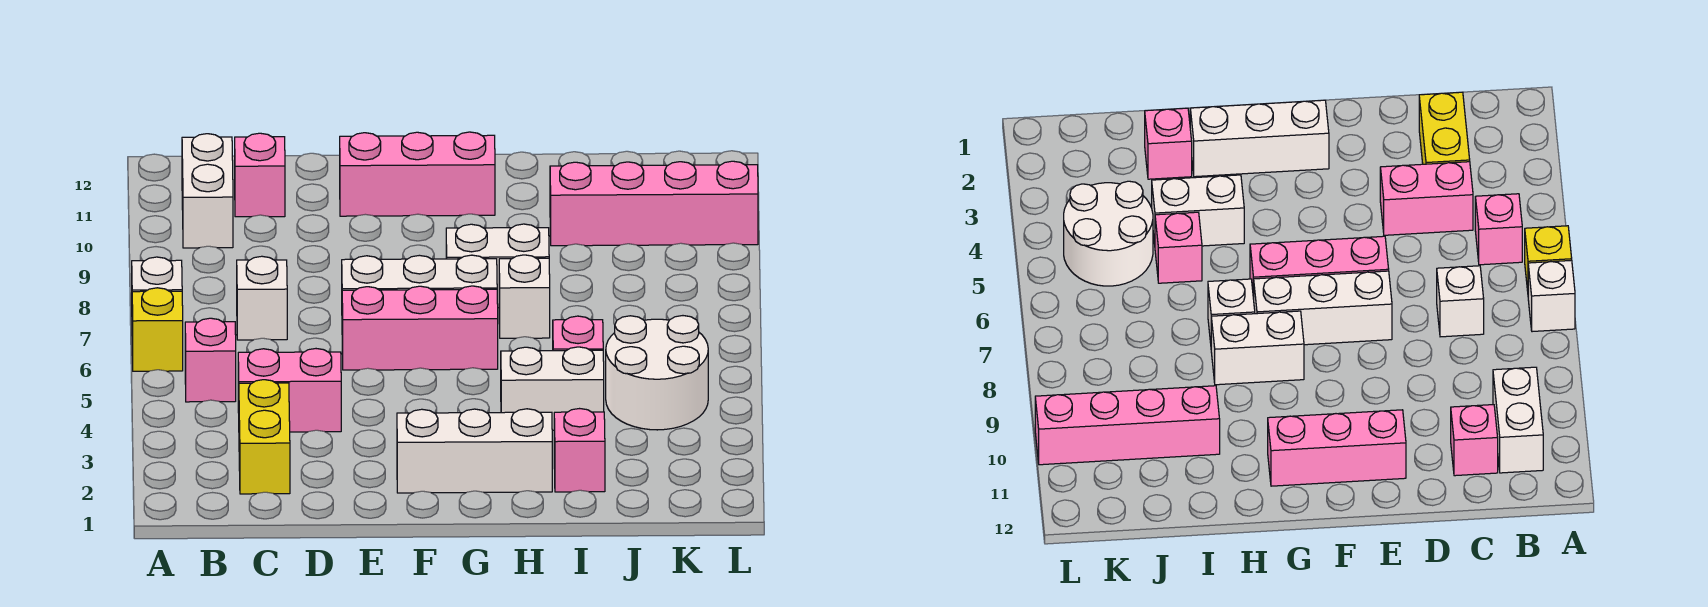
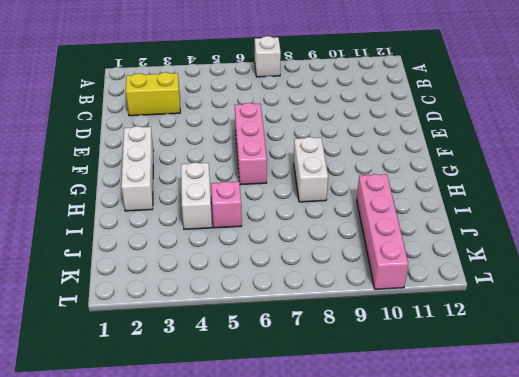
none -> yellow 1x1 brick [132,288,183,371]
none -> pink 1x1 brick [185,318,236,402]
none -> white 1x2 brick [182,134,233,248]

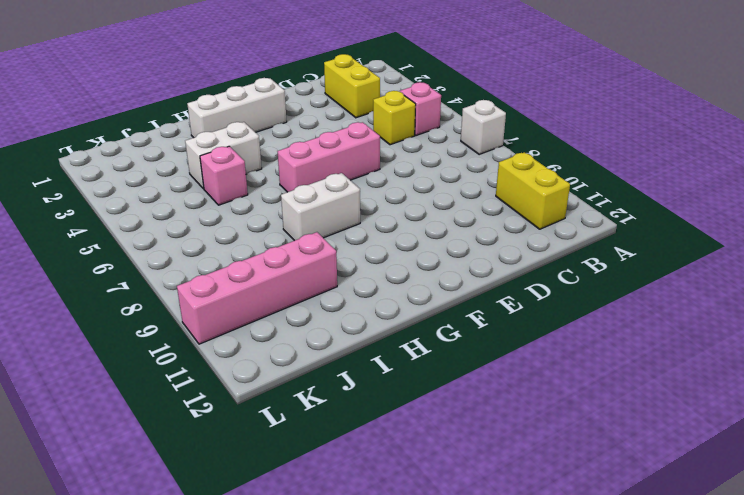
yellow 1x2 brick [496,152,570,229] -> white 1x2 brick [182,134,233,248]
yellow 1x1 brick [373,91,416,145] -> yellow 1x1 brick moved to [132,288,183,371]
none -> pink 1x2 brick [238,349,341,432]
none -> white 1x1 brick [237,256,287,340]
none -> pink 1x1 brick [235,133,285,217]

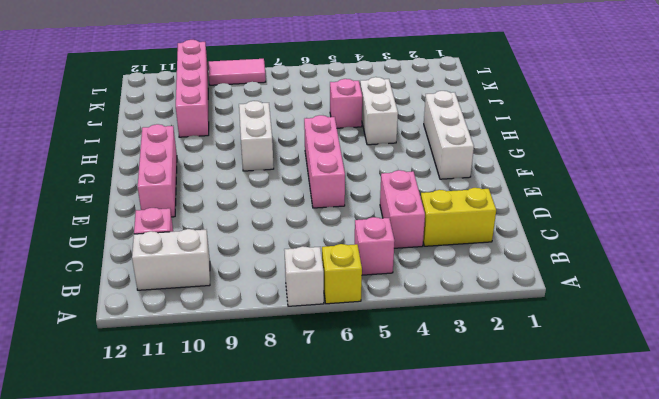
pink 1x2 tile [209,59,266,85] -> none
none -> white 1x1 brick [237,256,287,340]
none -> white 1x3 brick [342,255,497,290]
none -> white 1x1 brick [499,255,550,338]

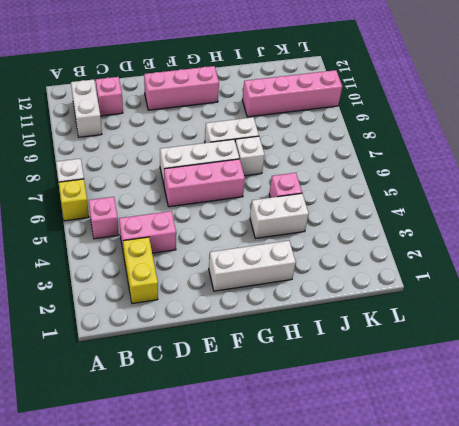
none -> white 1x1 brick [237,256,287,340]
none -> pink 1x1 brick [554,409,605,492]
none -> white 2x2 round brick [606,316,708,430]

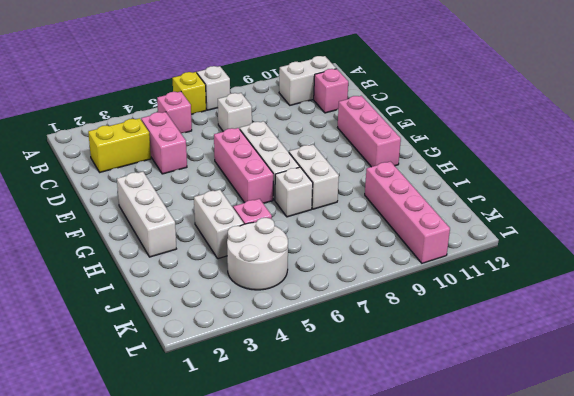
none -> pink 1x1 brick [554,409,605,492]

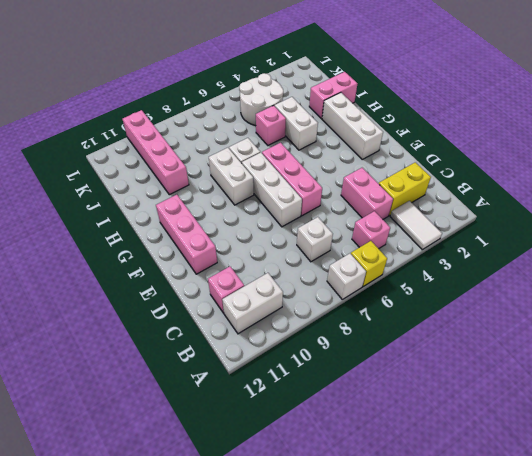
white 1x2 tile [390,201,442,250] -> none
pink 1x2 brick [309,72,358,119] -> pink 1x1 brick [554,409,605,492]

